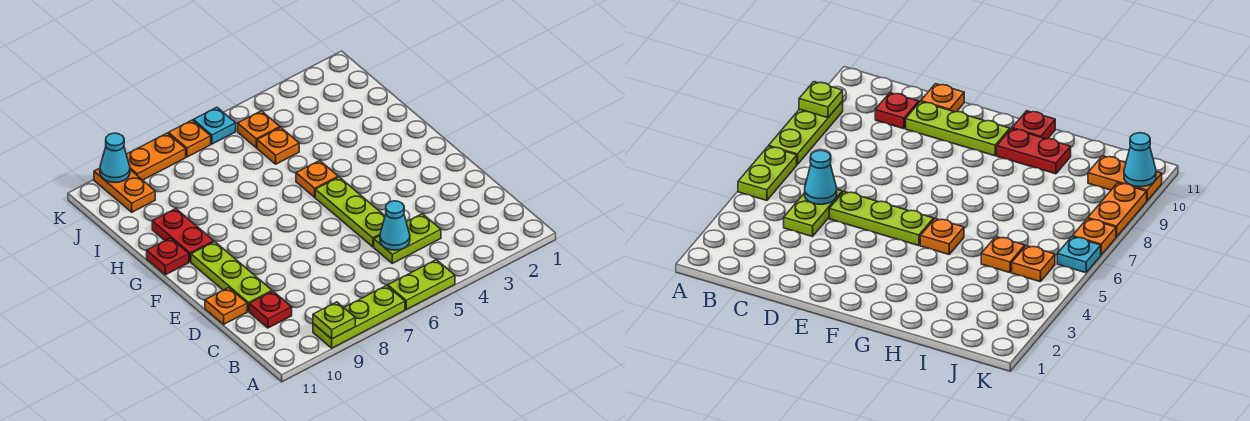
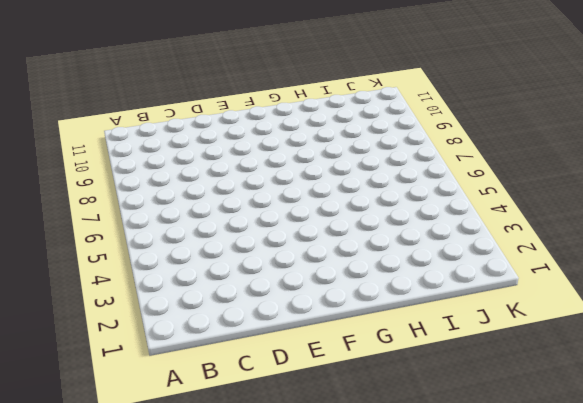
none -> lime 1x2 plate [388,260,455,309]
none -> lime 1x3 plate [313,286,405,348]
none -> lime 1x2 plate [374,214,441,263]

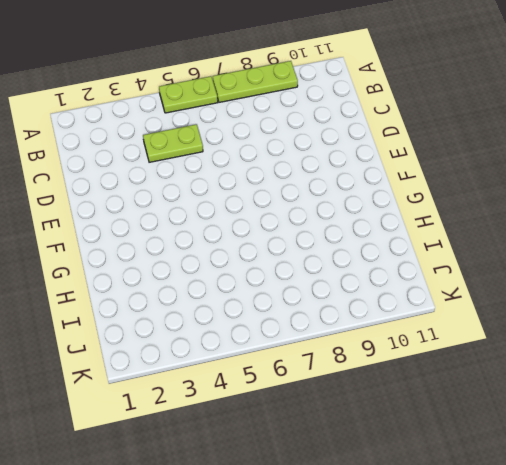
none -> red 1x1 plate [249,291,292,328]
none -> lime 1x3 plate [315,177,385,247]
none -> lime 1x3 plate [191,242,272,312]

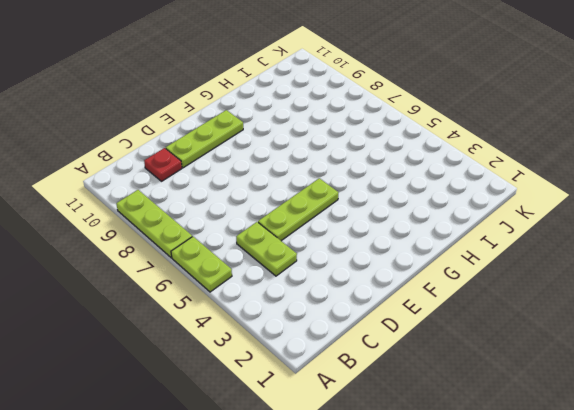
none -> orange 1x1 plate [205,288,247,324]
none -> orange 1x1 plate [296,160,338,197]
none -> red 1x2 plate [152,209,214,262]

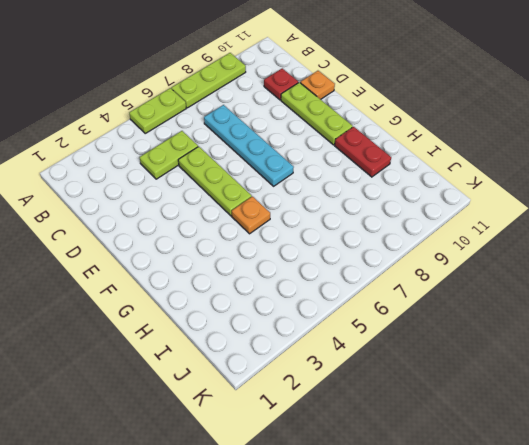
cyan 1x4 plate [204,105,294,186] -> none
none -> red 1x1 plate [147,238,189,275]
none -> orange 1x1 plate [257,127,299,164]
none -> orange 1x1 plate [238,111,280,148]

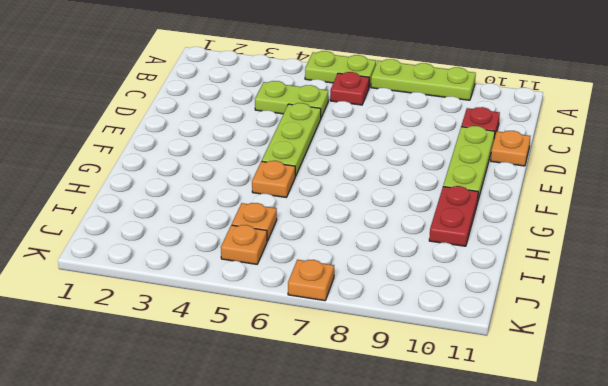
red 1x1 plate [330,72,369,105] -> red 1x1 plate moved to [147,238,189,275]
none -> orange 1x2 plate [94,168,155,212]
none -> cyan 1x1 plate [193,107,236,144]
none -> orange 1x2 plate [126,133,186,180]

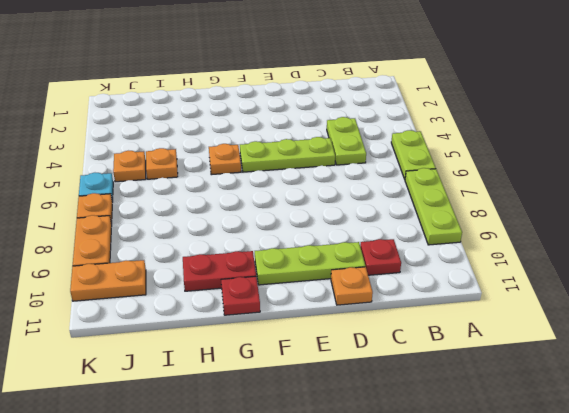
none -> lime 1x1 plate [313,302,355,339]
none -> cyan 1x1 cone [380,201,410,250]
none -> cyan 1x1 cone [100,133,130,183]

